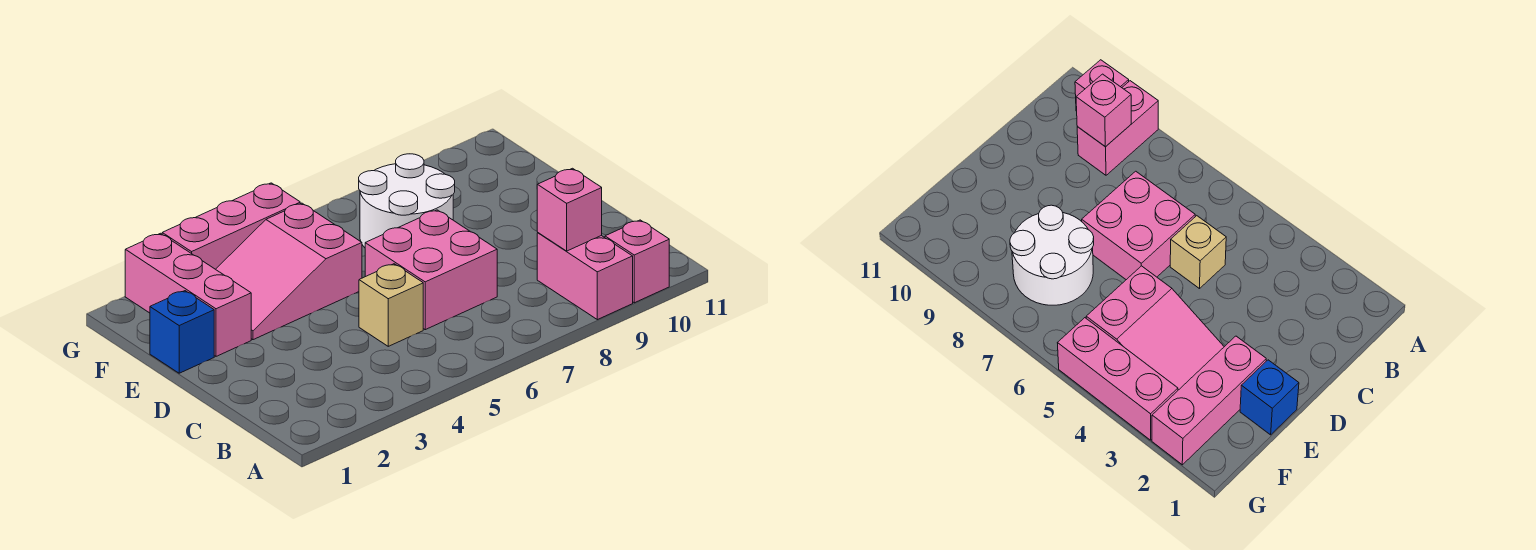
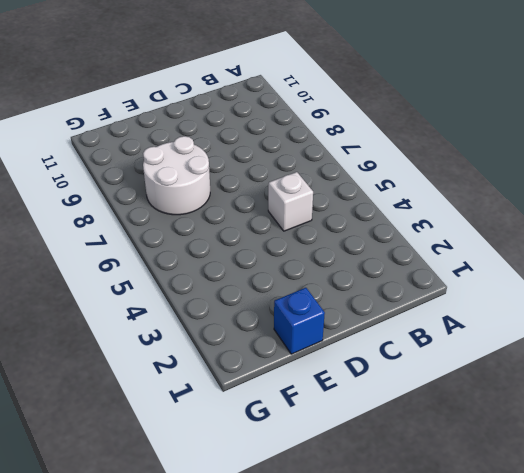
white 1x1 brick [268,172,313,231] -> tan 1x1 brick [359,264,423,346]
none -> pink 1x2 brick [537,233,633,320]
none -> pink 1x1 brick [605,220,669,303]

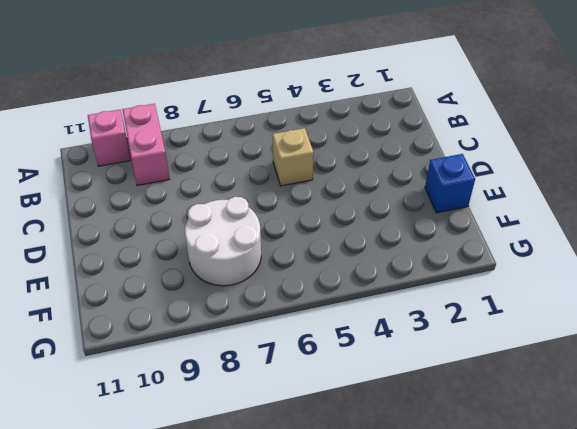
none -> pink 2x2 brick [365,210,497,330]
none -> pink 1x3 brick [125,233,251,356]

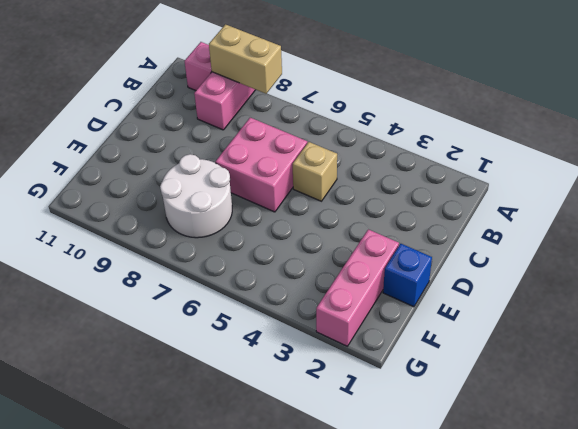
tan 1x2 brick [209,24,282,94] -> none
none -> pink 2x3 slope [216,203,362,340]
none -> pink 1x3 brick [162,183,300,269]

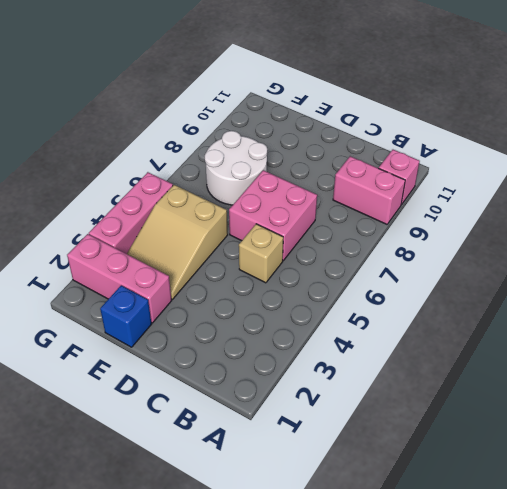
tan 2x3 slope [127,185,228,299] -> pink 2x3 slope [216,203,362,340]
none -> pink 1x1 brick [537,168,602,251]

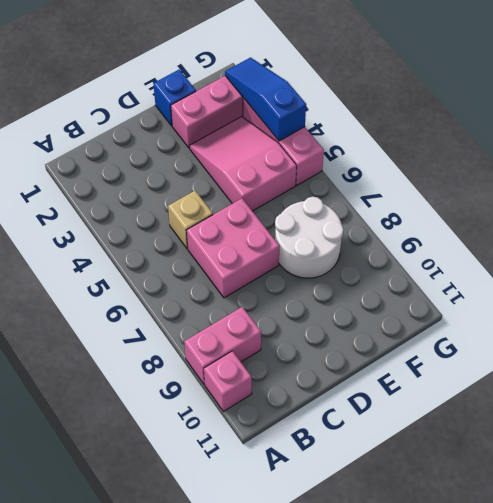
blue 1x3 slope [225,58,306,141] -> none
none -> pink 1x1 brick [537,168,602,251]

